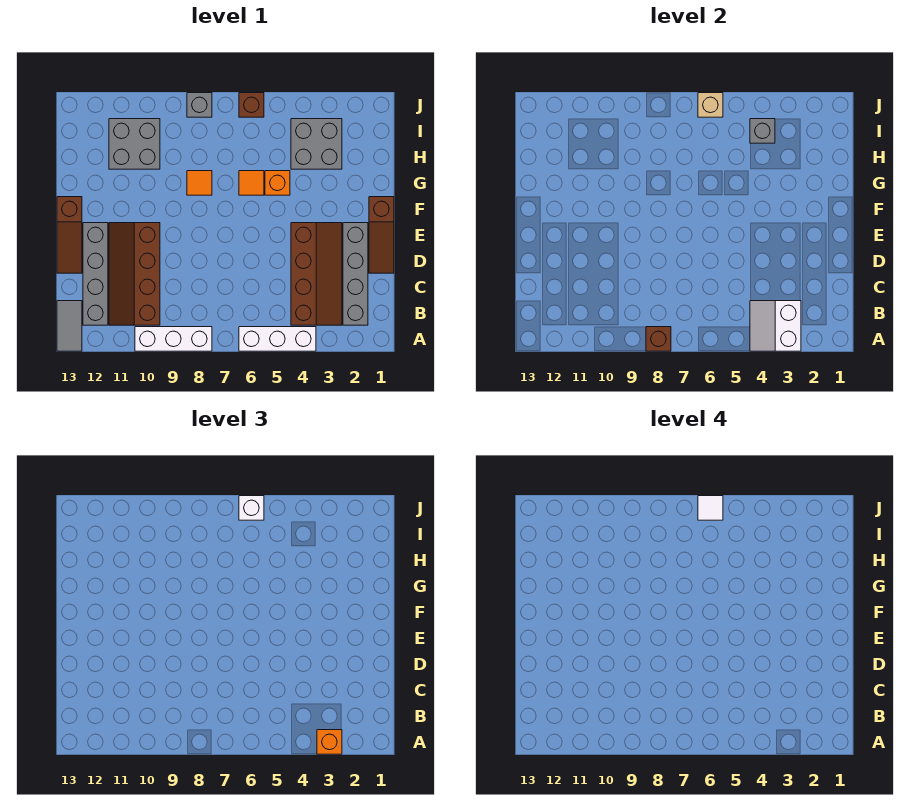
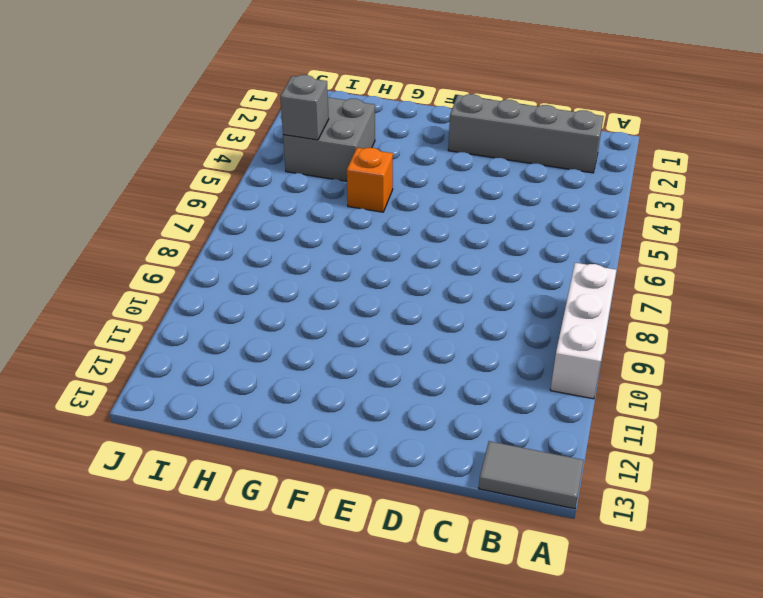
none -> white 1x3 brick [239,327,316,351]
none -> brown 2x4 slope [291,223,342,325]
none -> brown 2x4 slope [109,223,160,325]

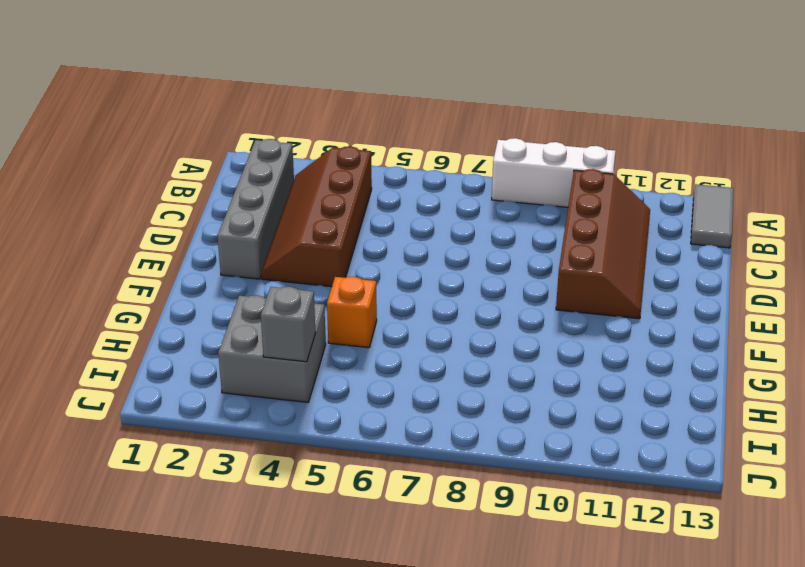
none -> white 1x3 brick [239,327,316,351]
none -> grey 1x4 brick [83,223,108,325]
none -> brown 1x3 slope [369,197,394,273]

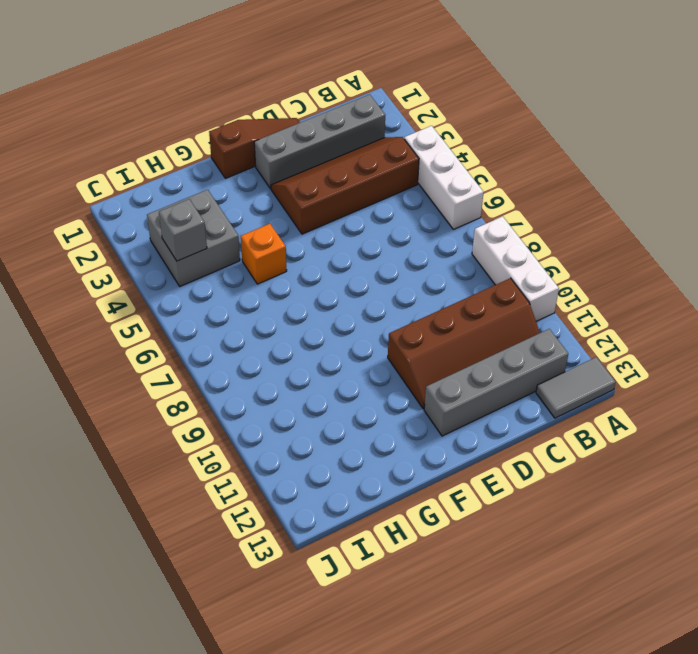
none -> brown 1x3 slope [57,197,82,273]
none -> orange 1x1 tile [239,171,264,195]
none -> orange 1x1 tile [187,171,212,195]

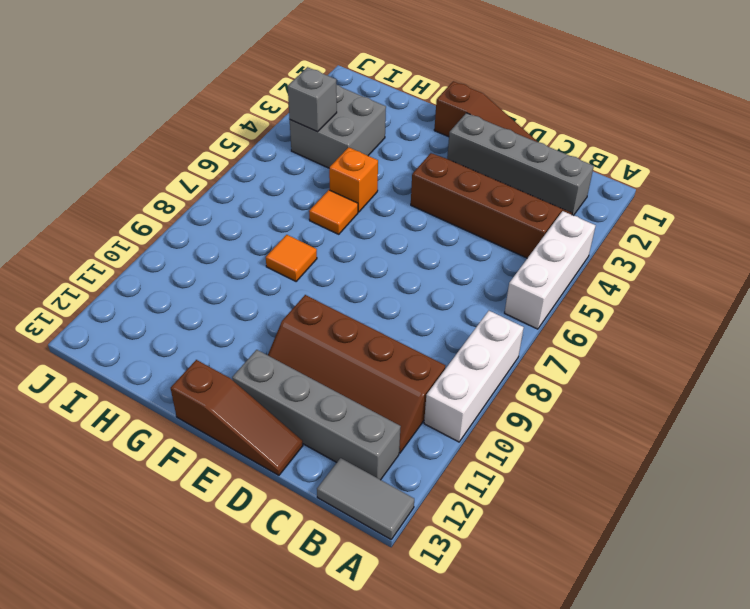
none -> grey 2x2 brick [109,119,160,169]
none -> brown 1x1 brick [239,93,264,117]
none -> grey 1x1 brick [187,93,212,117]

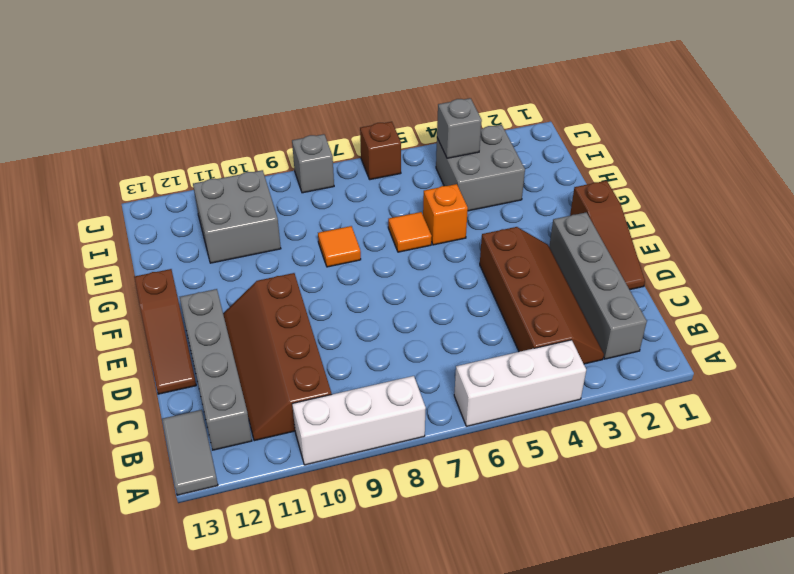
none -> white 2x2 slope [750,301,801,351]
none -> brown 1x1 brick [646,327,671,351]
none -> tan 1x1 brick [698,93,723,117]

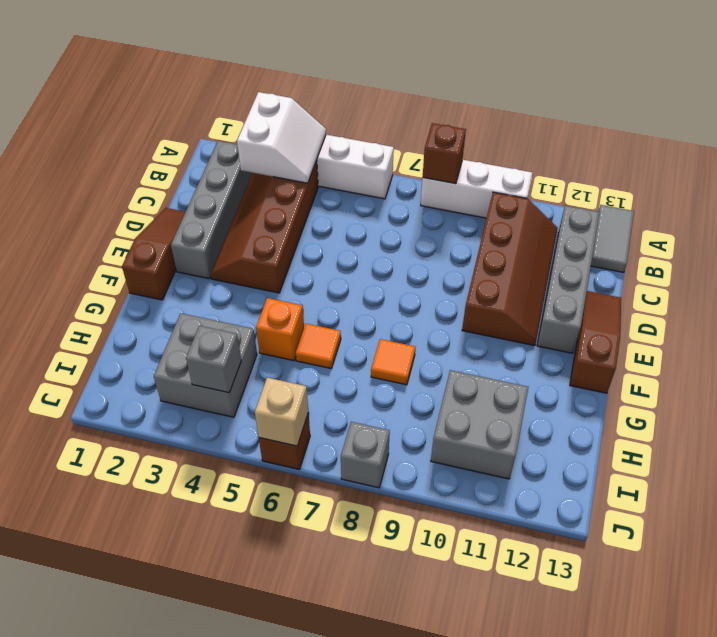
none -> orange 1x1 brick [317,730,342,754]
none -> white 1x1 brick [239,496,264,520]
none -> white 1x1 tile [698,496,723,520]

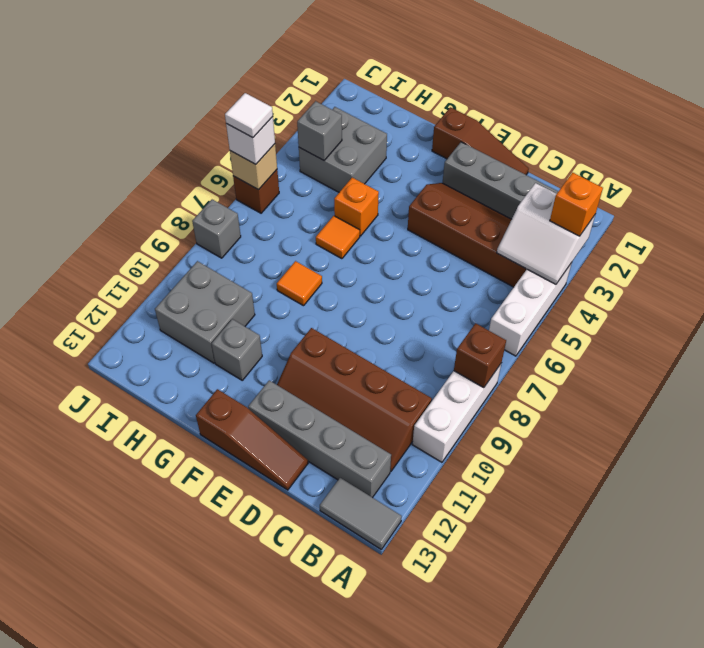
grey 1x1 brick [212,319,262,380] -> none

